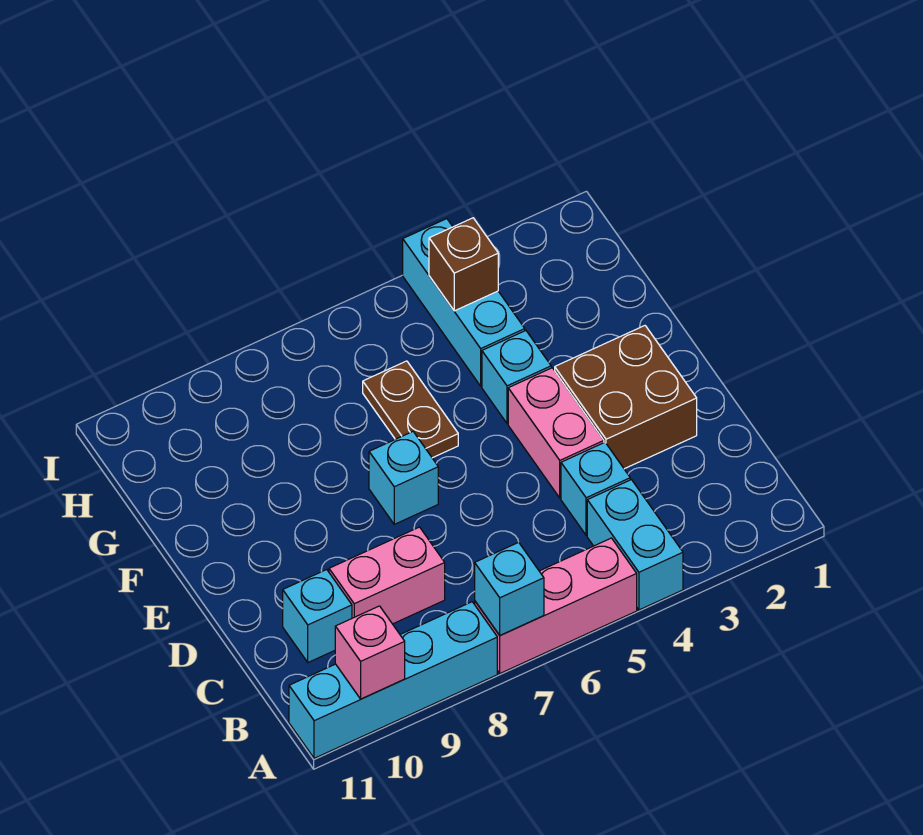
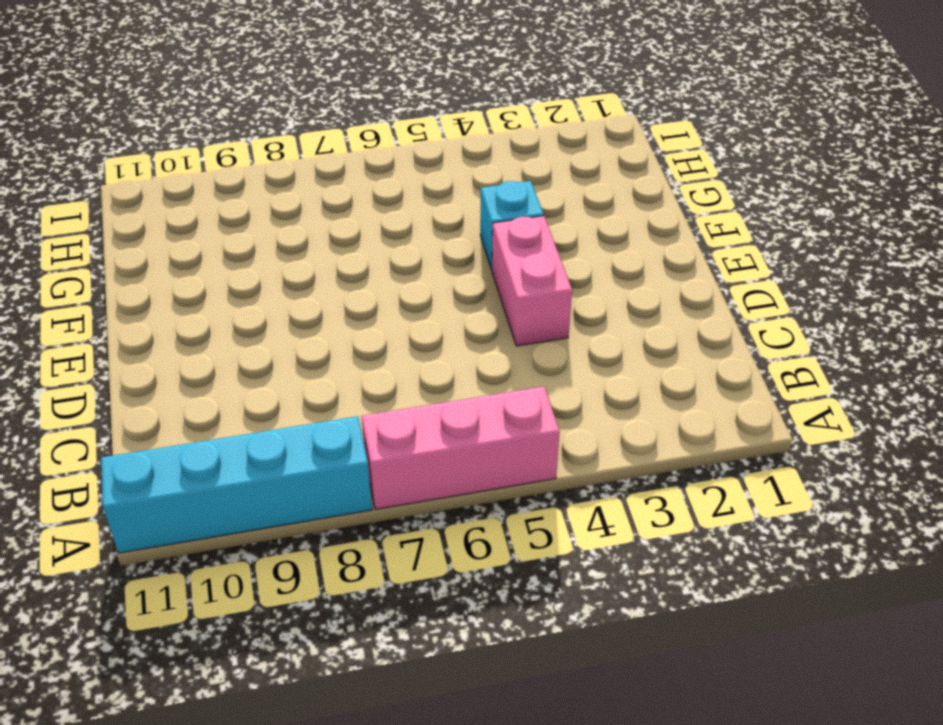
none -> cyan 1x2 brick [587,480,683,610]
none -> cyan 1x1 brick [561,443,630,535]
none -> pink 1x2 brick [329,527,445,624]

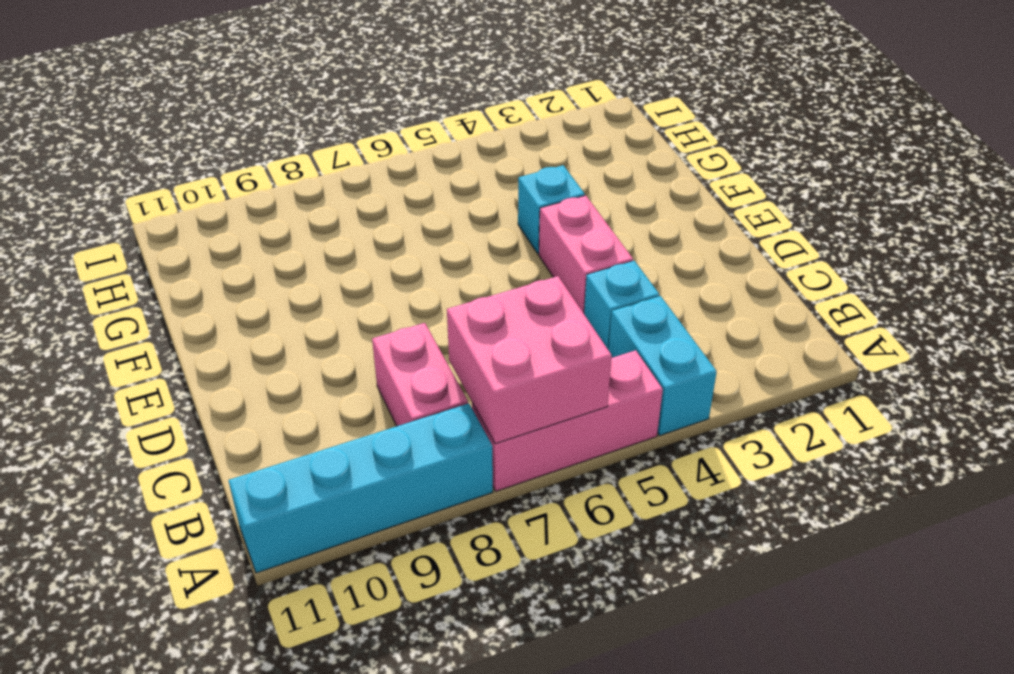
pink 2x2 brick [447,276,612,444] -> cyan 1x1 brick [475,542,544,635]
pink 1x2 brick [372,323,468,426] -> pink 1x2 brick turned to [329,527,445,624]
none -> cyan 1x1 brick [283,570,352,662]
none -> brown 2x2 brick [555,326,697,469]
none -> cyan 1x1 brick [369,432,438,524]

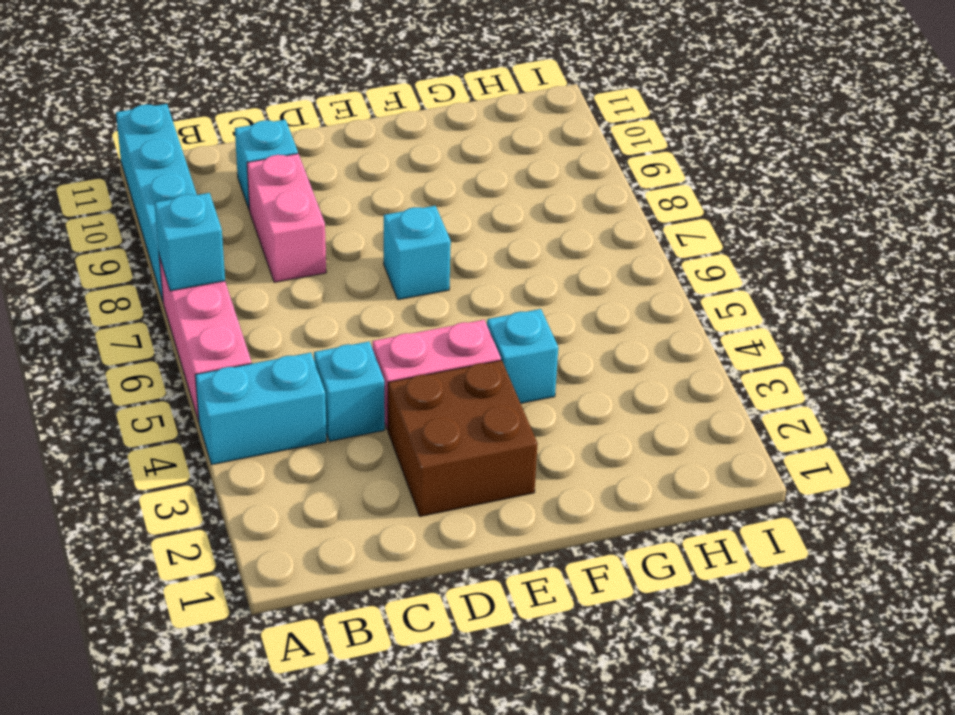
none -> brown 1x2 plate [363,361,458,458]
none -> cyan 1x3 brick [403,219,525,386]
none -> pink 1x1 brick [335,606,405,699]

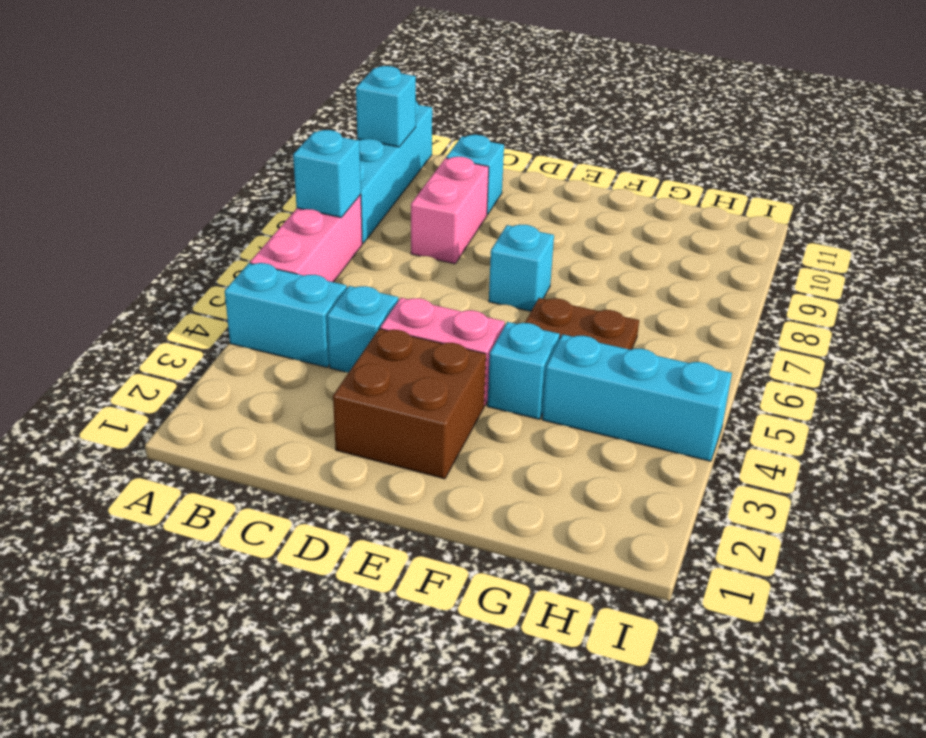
cyan 1x1 brick [356,66,416,147] -> pink 1x1 brick [335,606,405,699]
none -> brown 1x1 brick [429,218,498,311]

